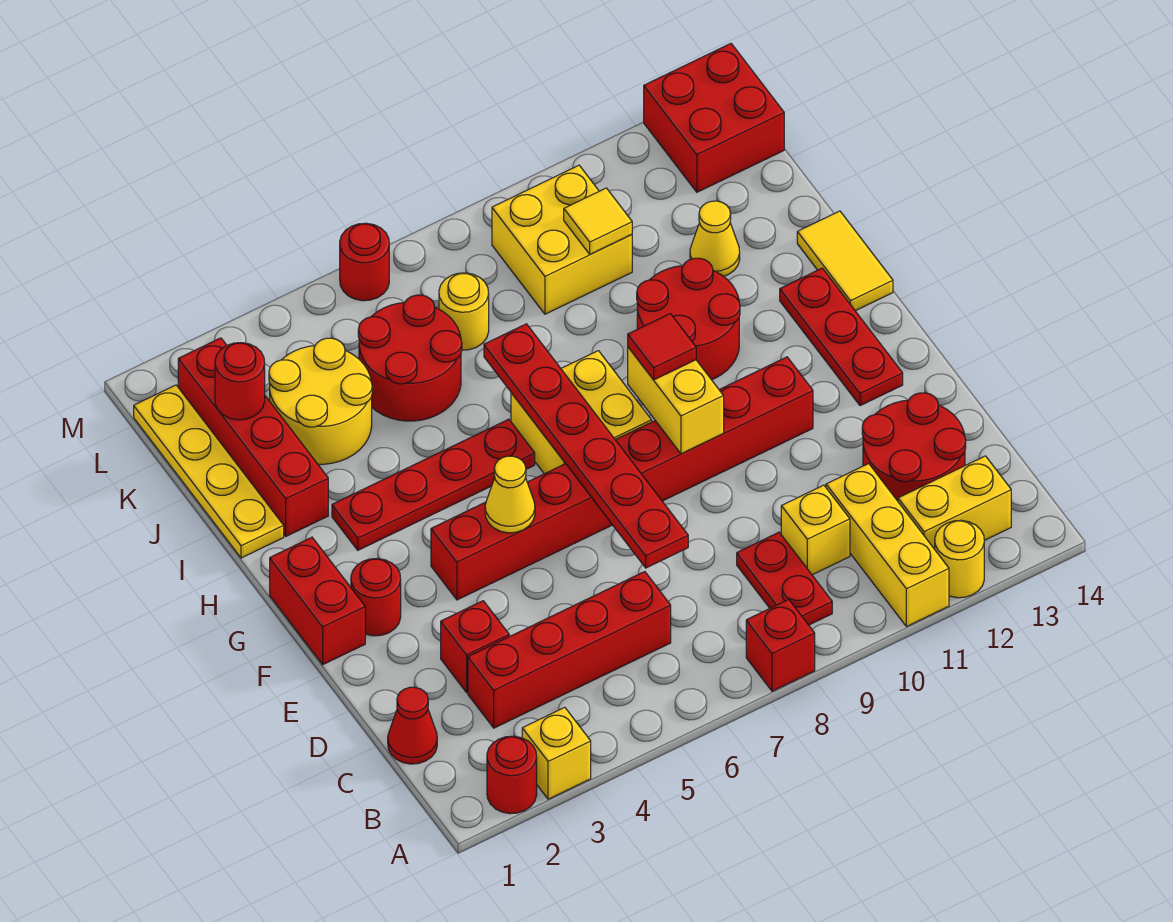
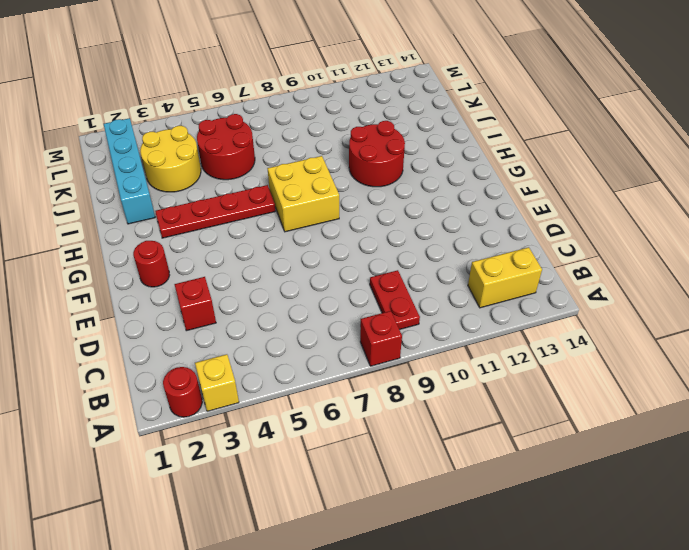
cyan 1x4 brick [104,118,155,224] -> red 1x4 brick [178,338,328,536]
none -> yellow 1x3 brick [826,464,949,627]
none -> yellow 1x1 round brick [935,520,984,598]
none -> red 1x1 cone [388,687,437,764]
none -> red 1x4 brick [468,572,671,728]

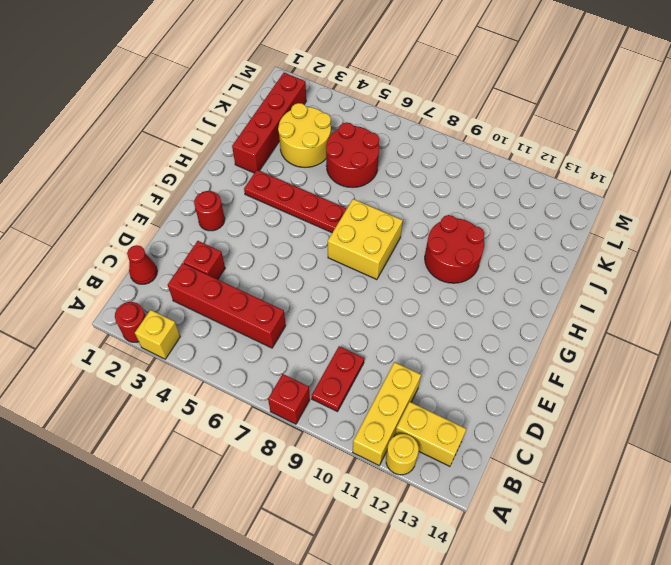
none -> yellow 1x1 brick [781,485,850,575]
none -> red 2x2 round brick [862,393,966,501]
none -> red 1x2 brick [270,537,365,664]
none -> red 1x8 brick [431,357,813,600]

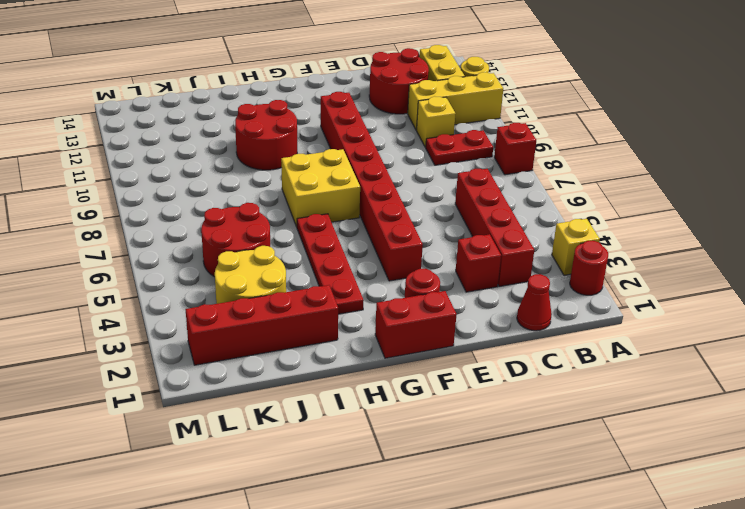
none -> red 1x3 plate [780,268,903,406]
none -> yellow 1x2 tile [797,211,893,311]
none -> yellow 1x4 plate [134,385,284,558]
none -> yellow 1x1 cone [690,201,740,276]

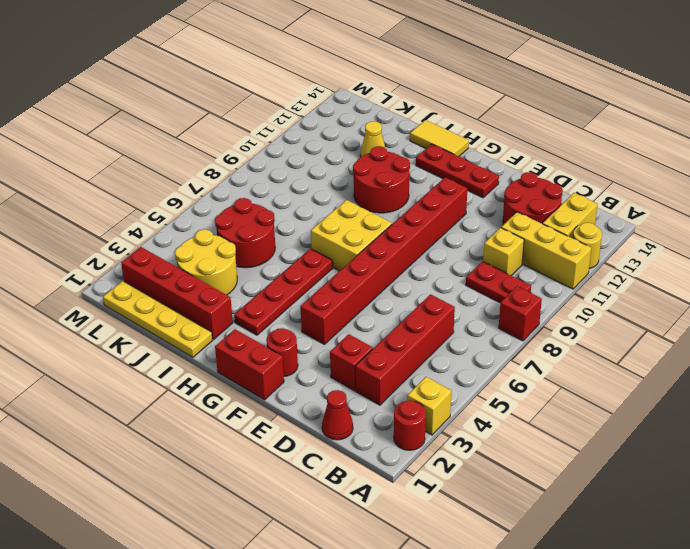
none -> yellow 1x1 round brick [439,273,489,350]
none -> yellow 2x2 brick [492,165,632,314]
none -> red 2x2 brick [644,44,784,192]
none -> red 1x1 round brick [340,223,389,301]

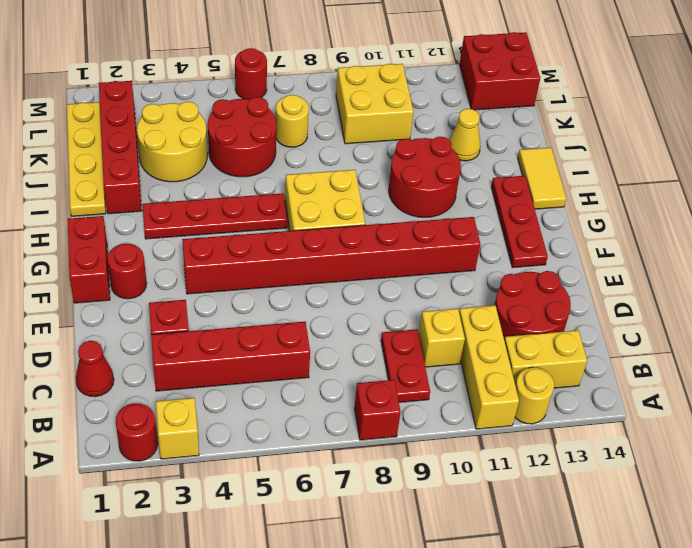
none -> red 1x6 plate [484,324,688,568]
none -> yellow 1x1 cone [485,456,535,533]
none -> yellow 1x2 brick [628,347,724,454]
none -> red 1x1 round brick [215,343,265,420]

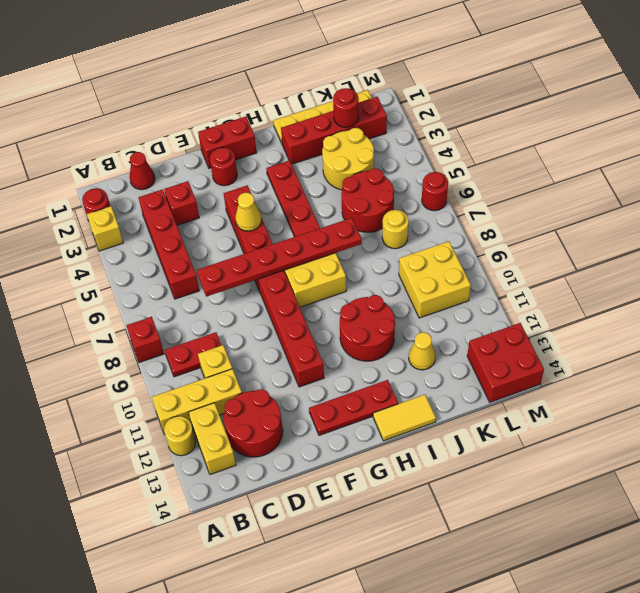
none -> yellow 1x2 brick [628,347,724,454]
none -> yellow 1x1 tile [564,188,632,254]
none -> red 1x1 tile [628,314,696,380]

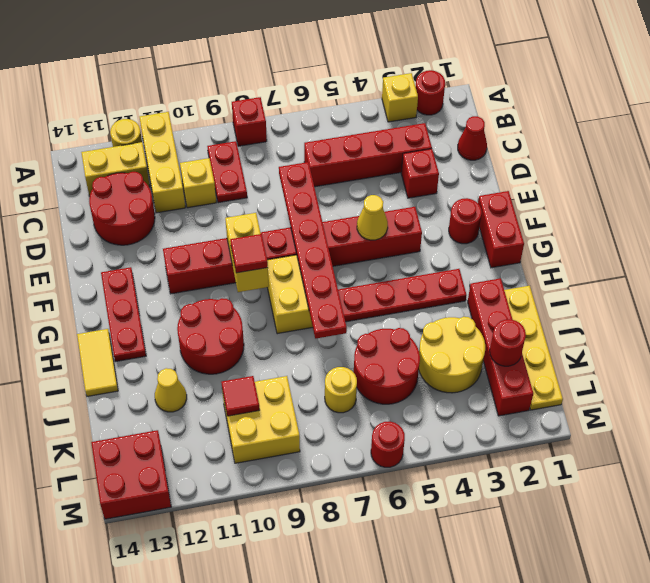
red 1x1 tile [221,376,259,416] -> yellow 1x1 tile [564,188,632,254]

